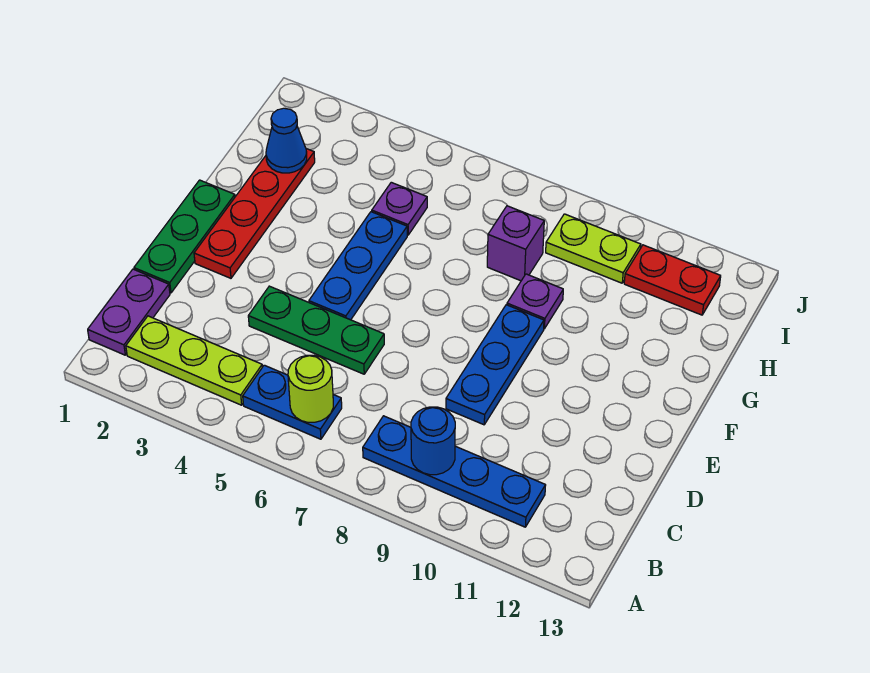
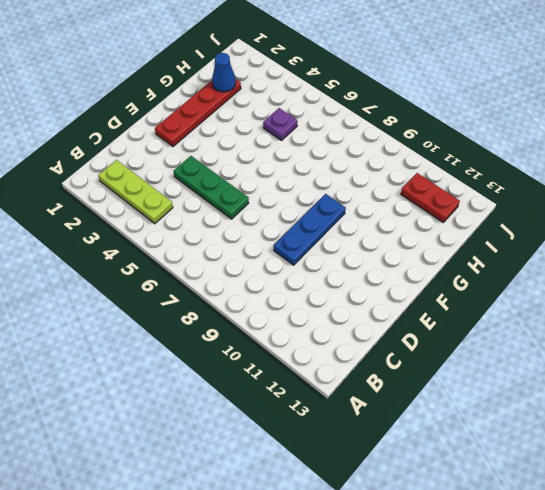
none -> purple 1x2 plate [88,269,170,355]
none -> blue 1x2 plate [243,365,342,439]
none -> blue 1x4 plate [363,416,546,527]

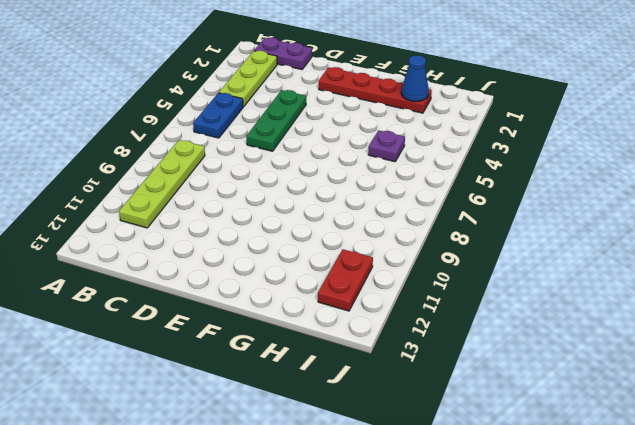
lime 1x4 plate [119,140,205,228] -> blue 1x4 plate [363,416,546,527]
none -> green 1x3 plate [134,180,235,293]
none -> blue 1x3 plate [446,305,544,425]
none -> blue 1x3 plate [309,212,407,320]

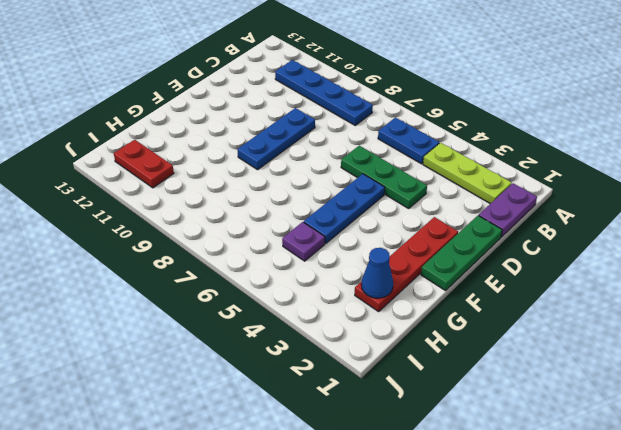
none -> purple 1x1 plate [507,274,563,329]
none -> purple 1x1 brick [487,206,544,281]
none -> lime 1x2 plate [546,214,641,283]

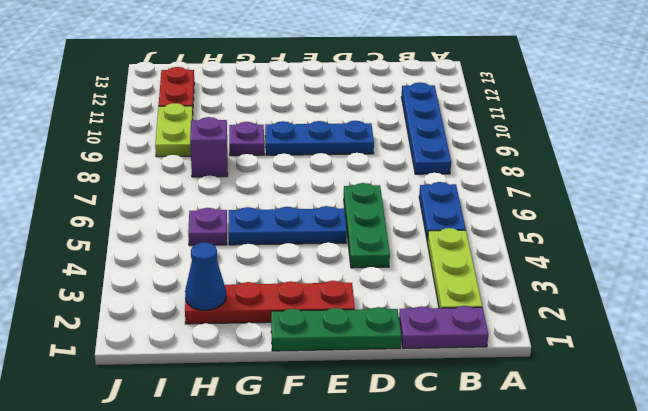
none -> lime 1x1 round brick [288,355,333,422]
none -> blue 1x1 round brick [411,407,455,475]

